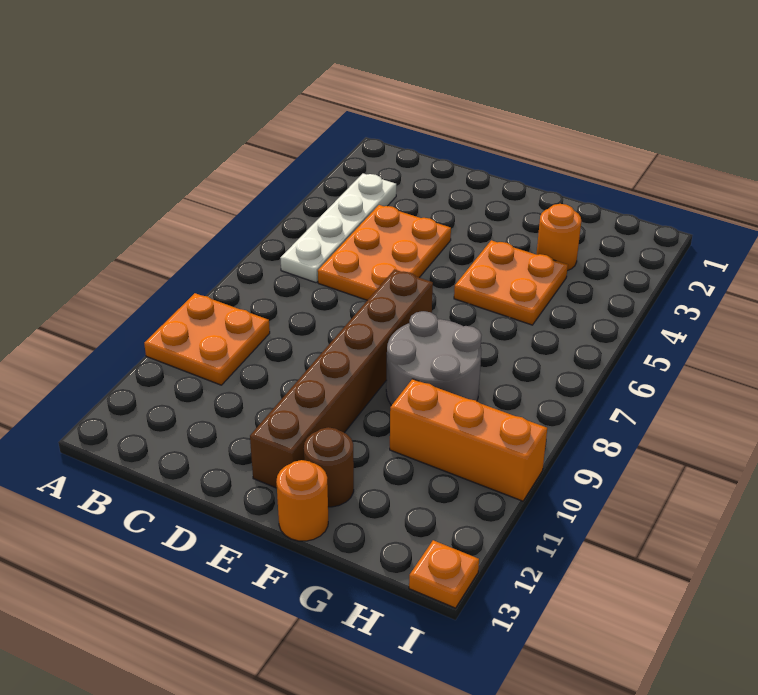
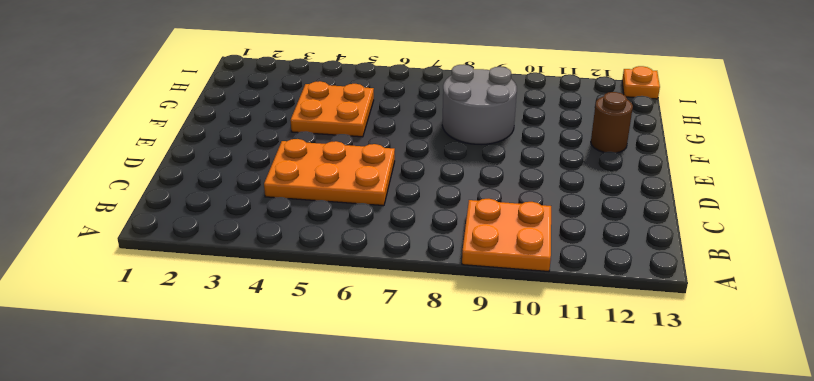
none -> white 1x4 plate [280,174,396,283]
none -> brown 1x6 brick [250,270,433,488]

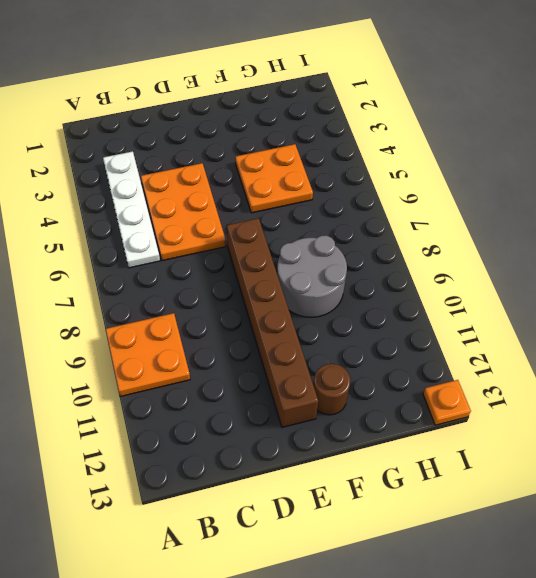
none -> orange 1x1 round brick [276,460,328,541]
none -> orange 1x1 round brick [536,204,581,271]

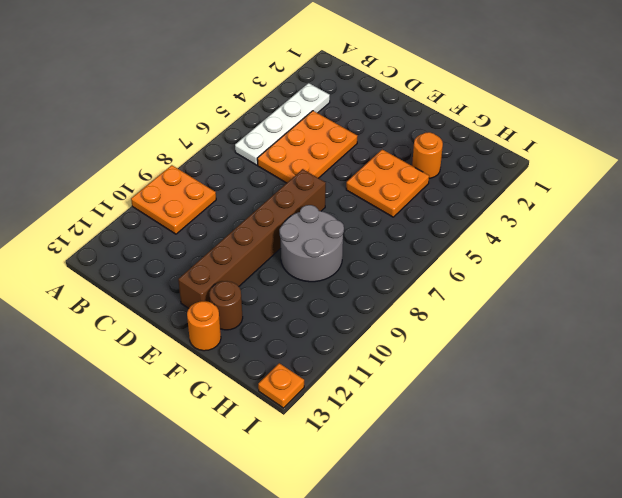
none -> orange 1x3 brick [390,379,547,501]

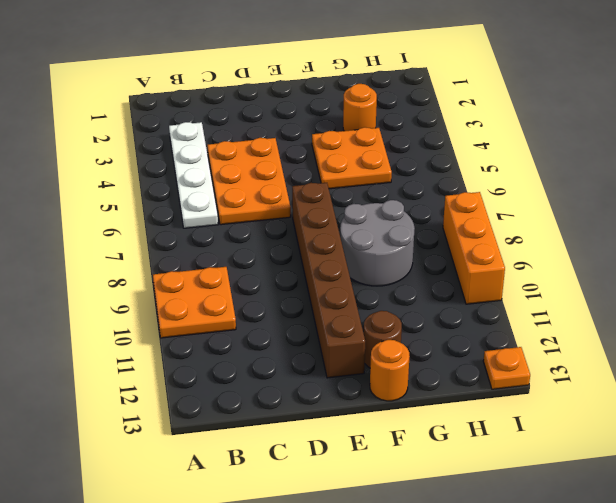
orange 1x3 brick [443,192,505,304] -> orange 1x3 brick turned to [390,379,547,501]

